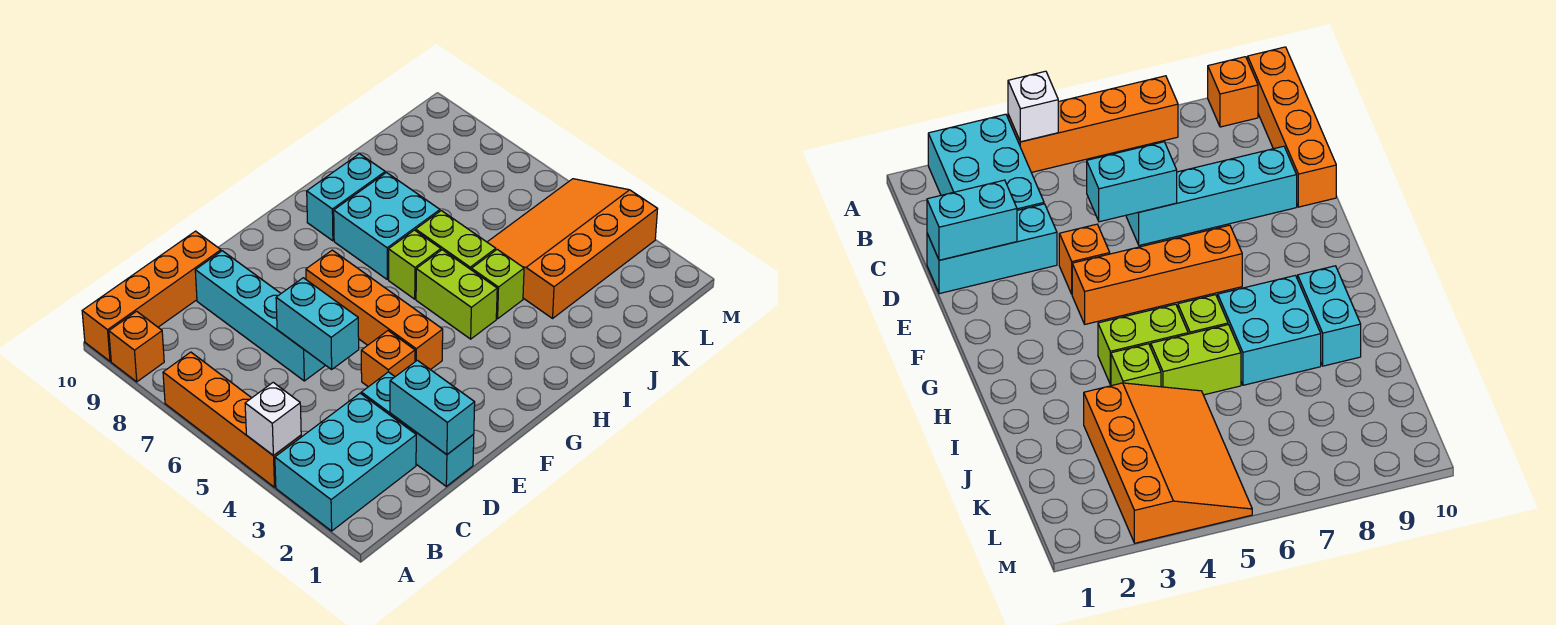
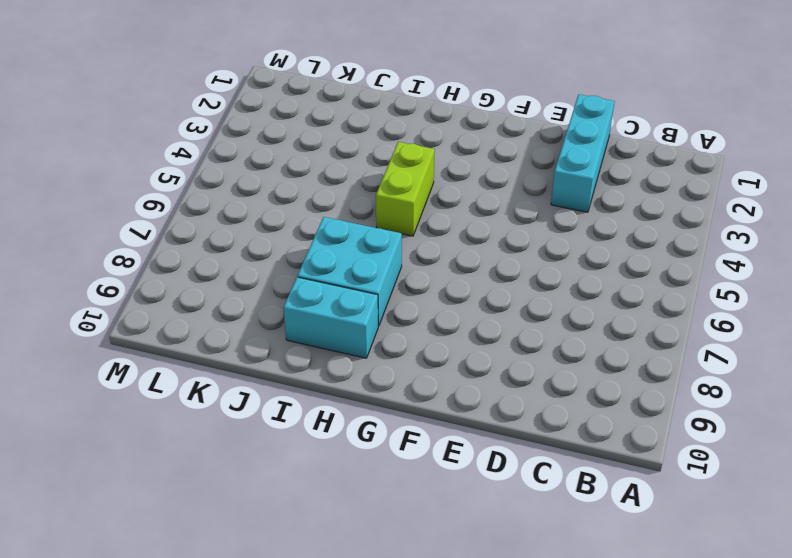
none -> cyan 2x3 brick [275,393,416,531]
none -> orange 1x4 brick [163,352,301,487]
none -> orange 1x1 brick [109,311,164,382]

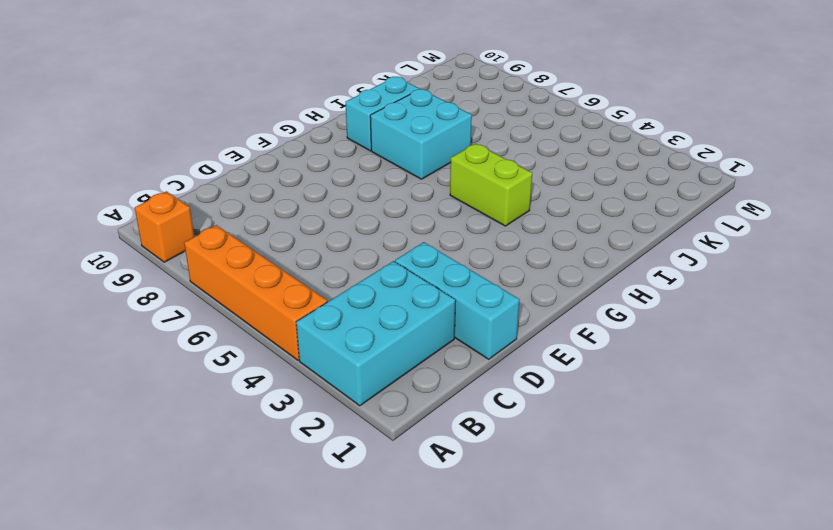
none -> orange 1x4 brick [82,231,221,361]
none -> cyan 1x4 brick [195,251,326,381]
none -> orange 1x1 brick [361,331,415,387]

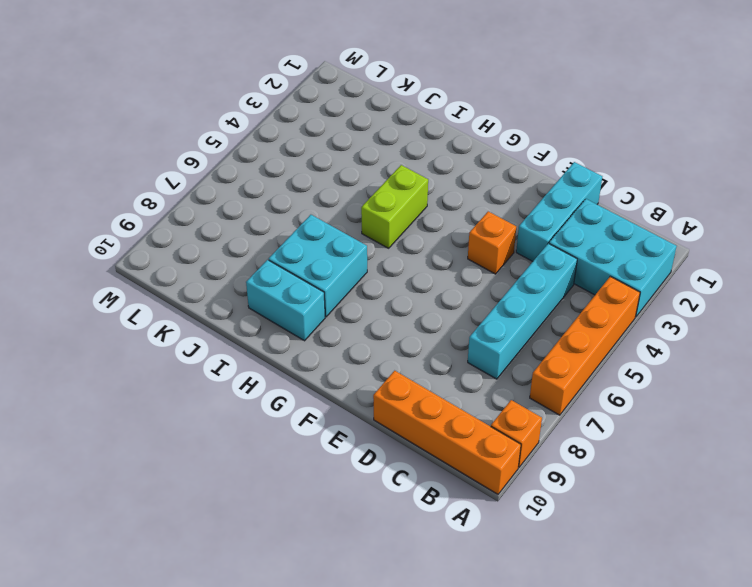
cyan 1x4 brick [468,243,577,379] -> cyan 1x4 brick moved to [195,251,326,381]
none -> orange 1x4 brick [306,250,443,370]
none -> lime 1x1 brick [389,230,441,299]
none -> lime 1x1 brick [472,249,524,319]

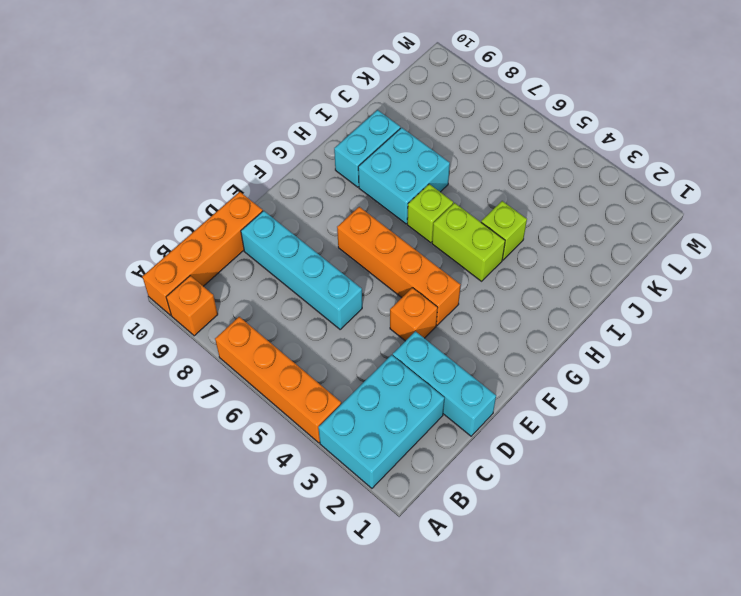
none -> lime 1x2 brick [416,211,496,270]
none -> orange 3x4 slope [487,179,658,318]
none -> white 1x1 brick [245,382,301,456]

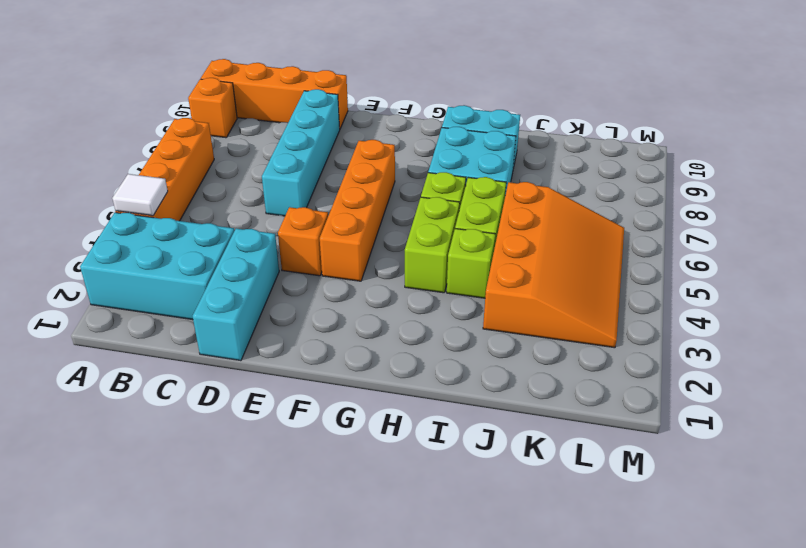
white 1x1 tile [112,174,168,216] -> white 1x1 brick [245,382,301,456]
orange 3x4 slope [483,182,624,348] -> orange 3x4 slope turned to [487,179,658,318]
none -> cyan 1x2 brick [390,360,475,455]
none -> cyan 1x2 brick [276,278,359,369]

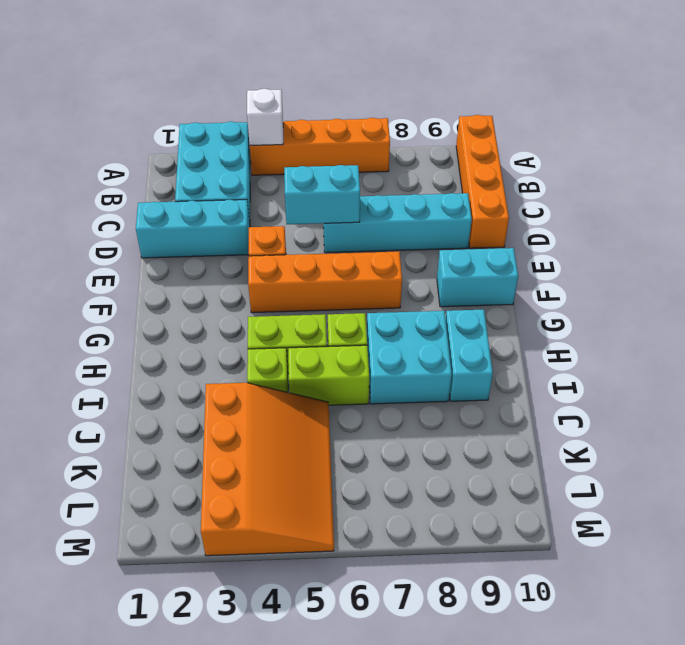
cyan 1x2 brick [437,248,518,307] -> cyan 1x2 brick moved to [390,360,475,455]
none -> orange 1x1 brick [109,311,164,382]

